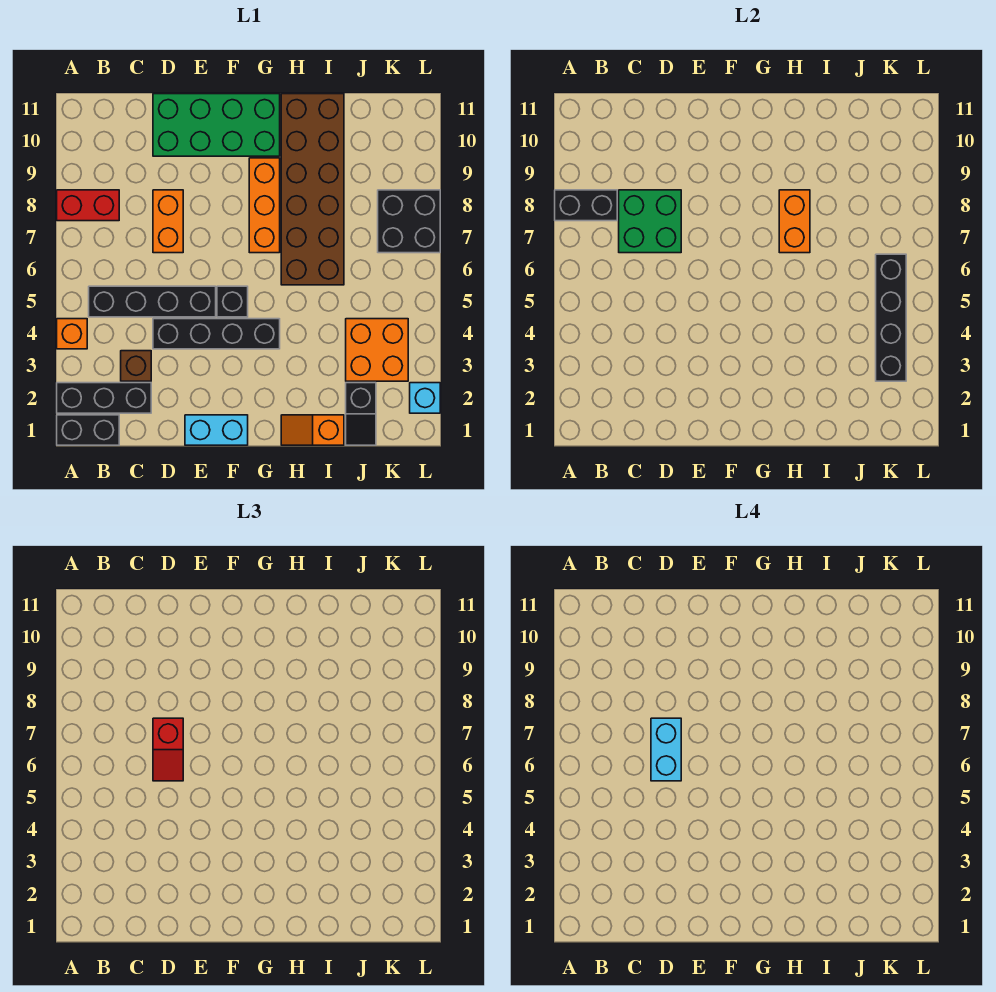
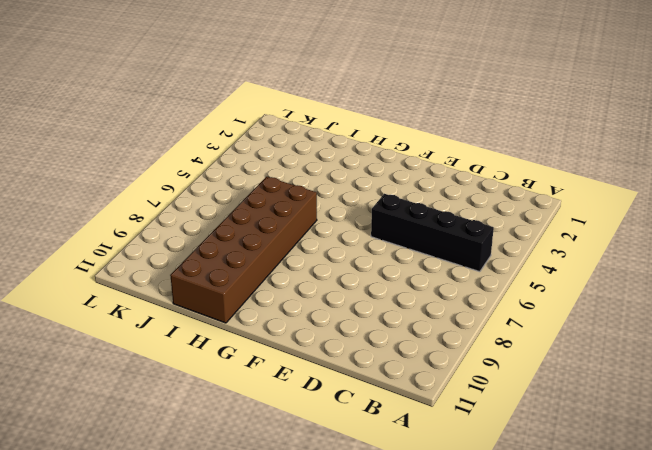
none -> black 1x2 brick [57,415,119,445]
none -> black 1x3 brick [57,383,151,413]
none -> orange 1x1 brick [57,319,87,349]

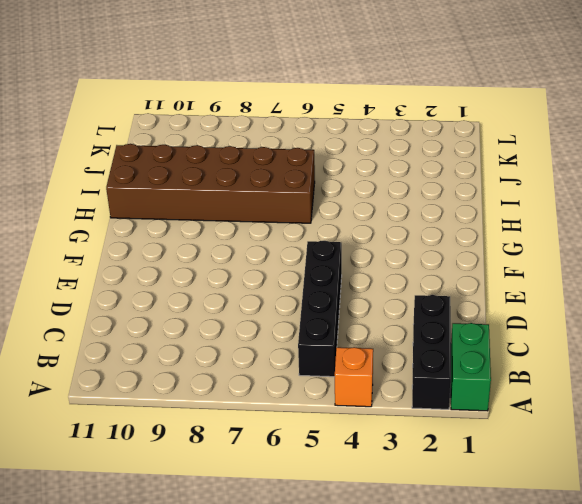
green 1x2 brick [451,323,491,411] -> black 1x2 brick [57,415,119,445]
none -> red 1x2 brick [57,190,119,221]
none -> brown 1x1 brick [121,351,151,381]
none -> black 1x4 brick [153,319,280,349]

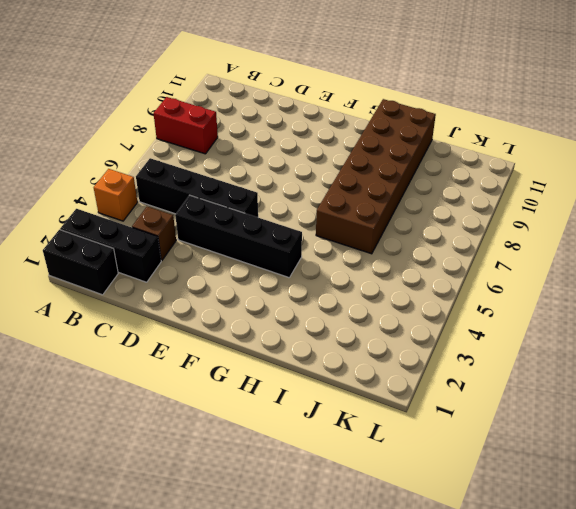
none -> orange 1x2 brick [153,190,183,253]
none -> green 2x4 brick [153,94,280,156]
none -> cyan 1x2 brick [185,415,248,445]

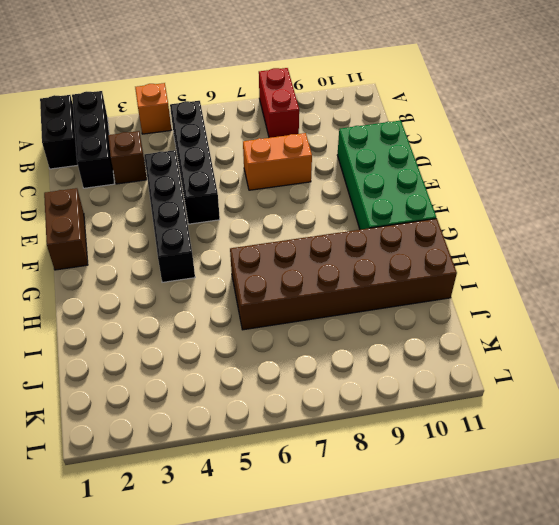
brown 1x2 brick [44,188,88,270] -> cyan 1x2 brick [185,415,248,445]
none -> black 1x1 brick [217,286,248,317]
none -> orange 1x3 brick [249,158,280,253]
none -> orange 1x2 slope [281,415,344,445]

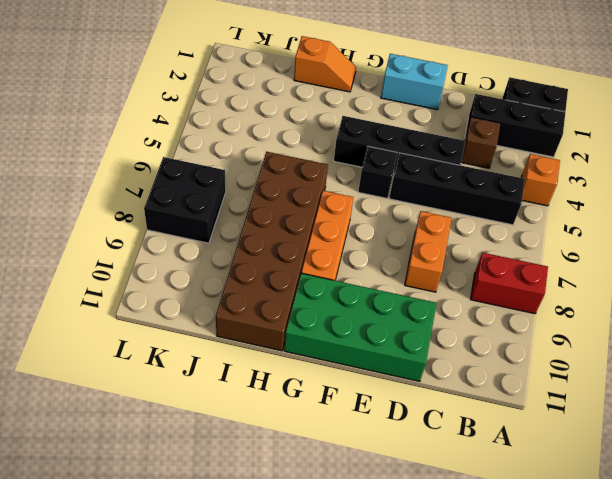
none -> black 1x2 slope [346,383,376,445]
none -> orange 2x2 brick [346,319,408,381]
none -> cyan 1x1 brick [410,383,440,413]

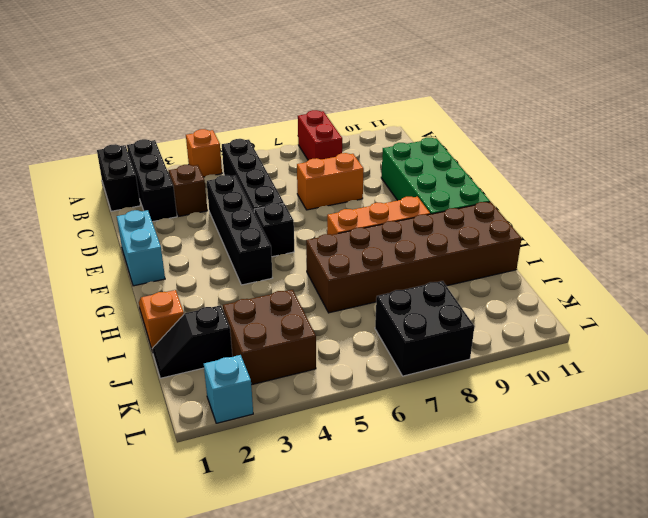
brown 2x2 brick [223,290,316,385] -> orange 2x2 brick [346,319,408,381]
none -> black 1x2 brick [555,190,617,221]
none -> green 2x2 brick [619,190,681,253]
none -> orange 1x2 brick [779,190,810,253]

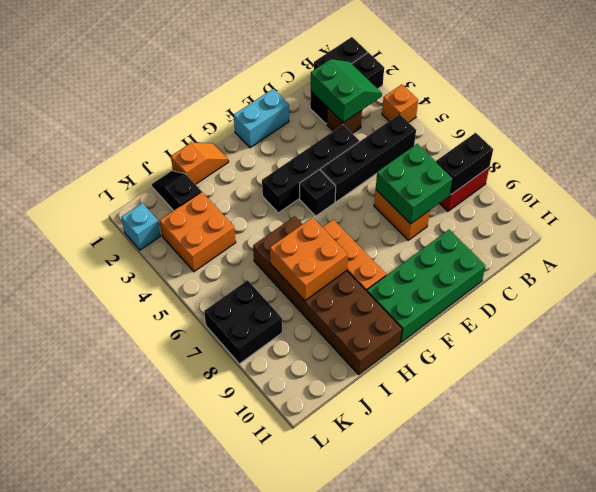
green 2x2 slope [311,59,382,123] -> none
orange 2x2 brick [270,218,348,301] -> orange 1x2 brick [779,190,810,253]
none -> black 1x4 brick [876,254,906,381]
none -> red 1x2 slope [153,718,183,781]
none -> cyan 1x2 brick [651,718,681,781]

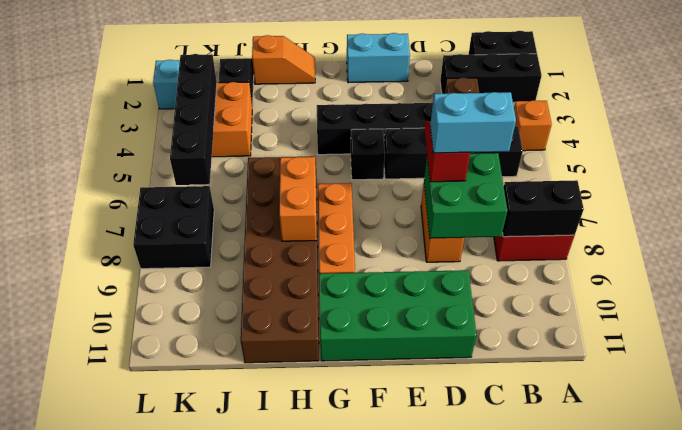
cyan 1x2 brick [430,92,516,153] -> cyan 1x2 brick turned to [651,718,681,781]

